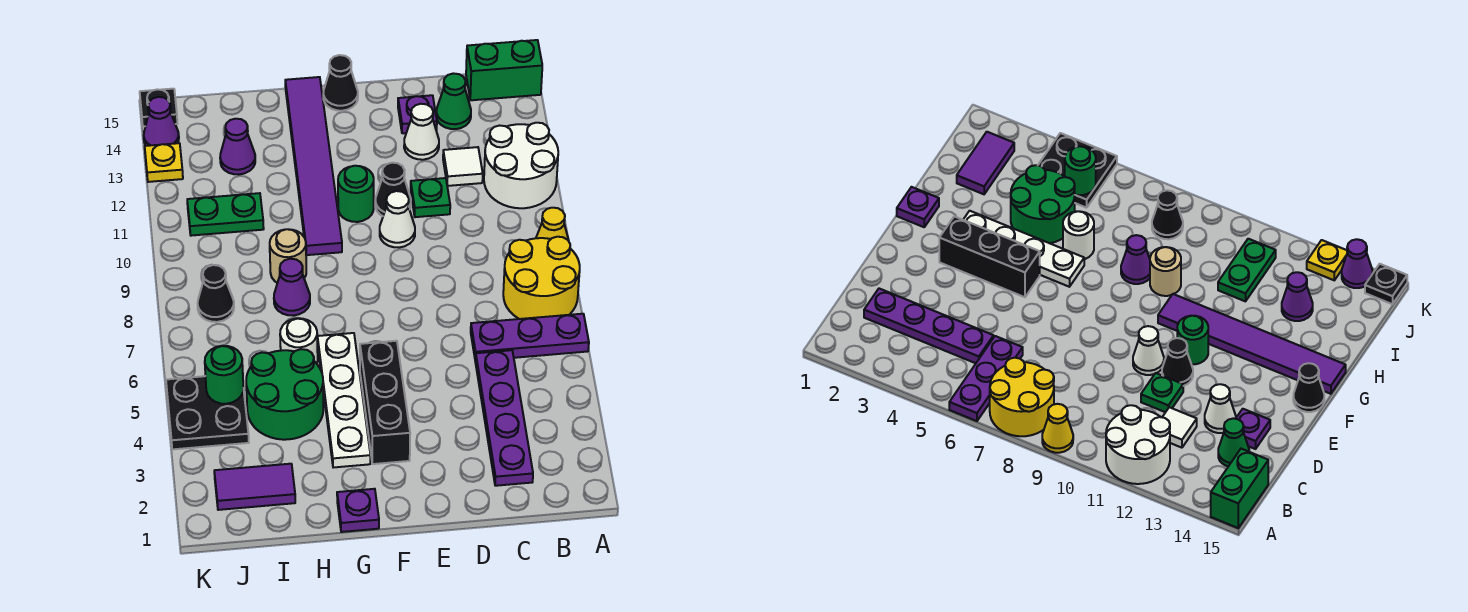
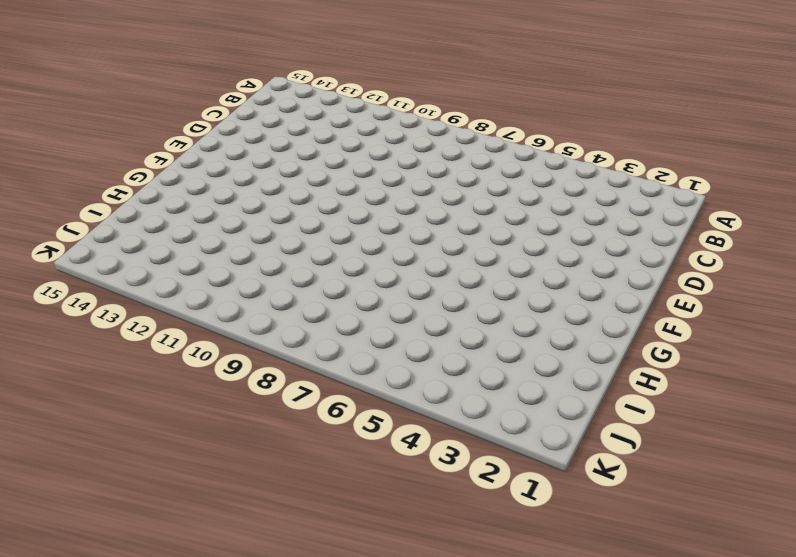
none -> purple 1x3 plate [471,314,589,361]
none -> yellow 2x2 round brick [503,237,580,319]
none -> yellow 1x1 cone [536,208,569,241]
none -> white 2x2 round brick [484,123,558,208]

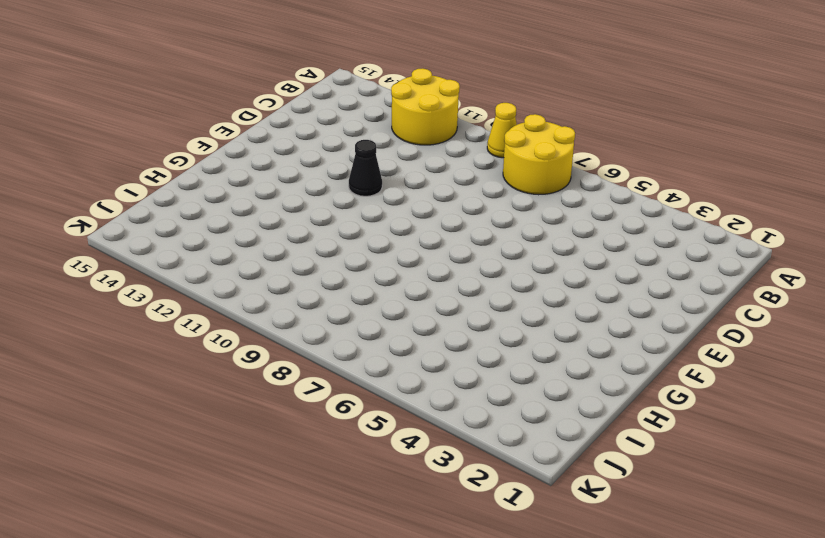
yellow 2x2 round brick [391,68,460,145] -> white 2x2 round brick [484,123,558,208]
none -> purple 1x3 plate [471,314,589,361]
none -> green 1x2 brick [466,40,542,100]
none -> purple 1x4 plate [475,350,533,486]
none -> white 1x1 tile [443,147,483,186]

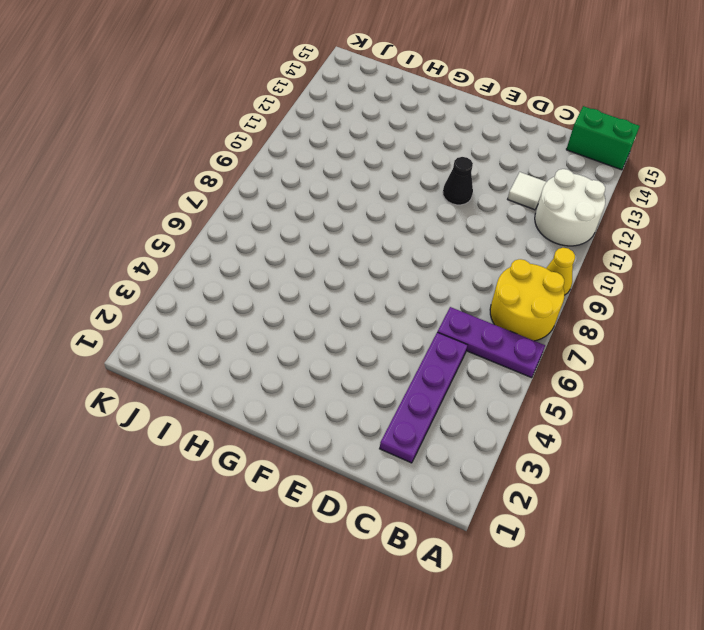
none -> green 1x1 cone [436,73,471,129]
none -> green 1x1 plate [411,178,450,217]
none -> white 1x1 cone [404,104,439,160]
none -> purple 1x1 plate [398,95,437,133]

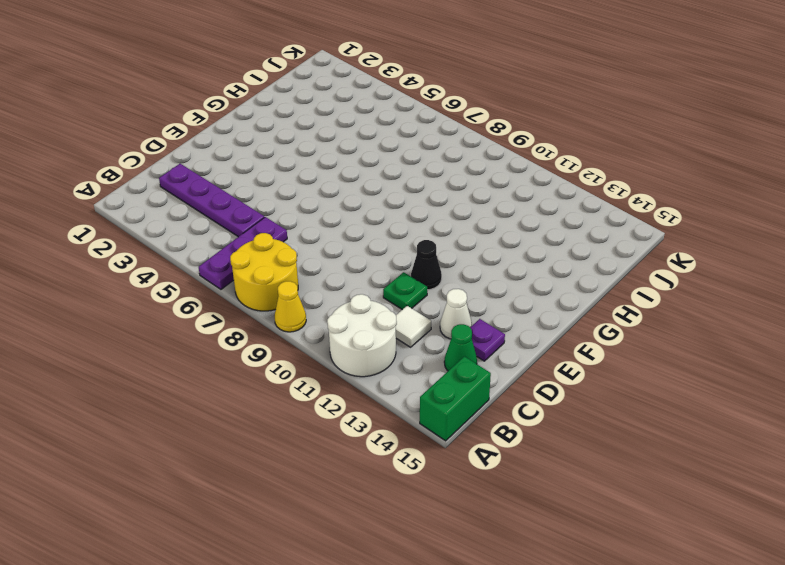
none -> white 1x1 cone [380,191,415,247]
none -> black 1x3 brick [360,341,410,464]
none -> green 1x1 round brick [338,166,374,222]
none -> black 1x1 cone [323,55,358,111]

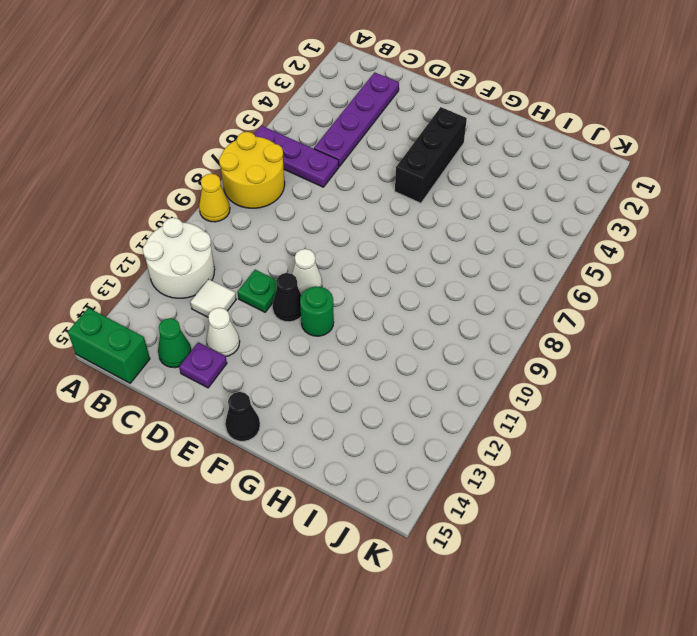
none -> purple 1x1 plate [337,489,379,532]
none -> white 1x4 plate [318,333,370,468]
none -> purple 1x6 tile [285,77,342,255]
none -> green 2x2 round brick [246,349,323,440]

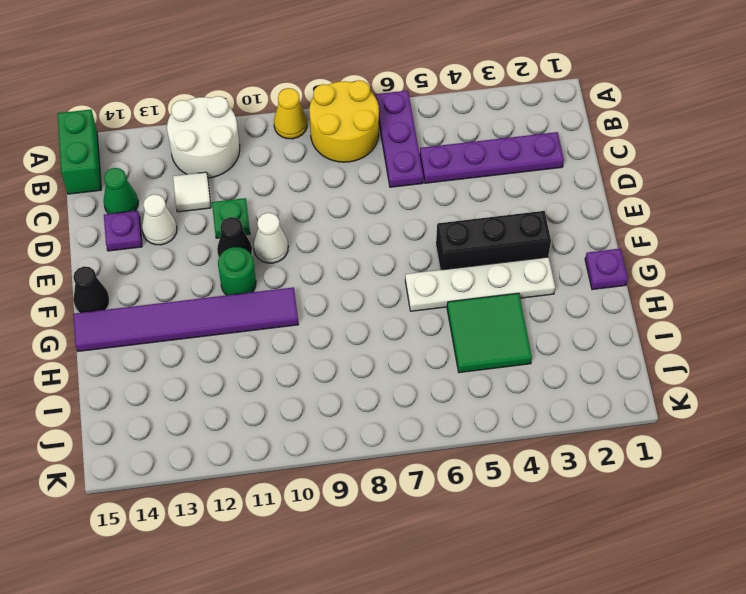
green 2x2 tile [447,293,532,373] -> green 2x2 round brick [246,349,323,440]
none -> white 1x1 round brick [280,318,318,363]
none -> purple 1x1 cone [274,259,310,316]
none -> tan 1x1 round brick [270,229,306,283]
none -> purple 1x2 tile [214,464,295,510]

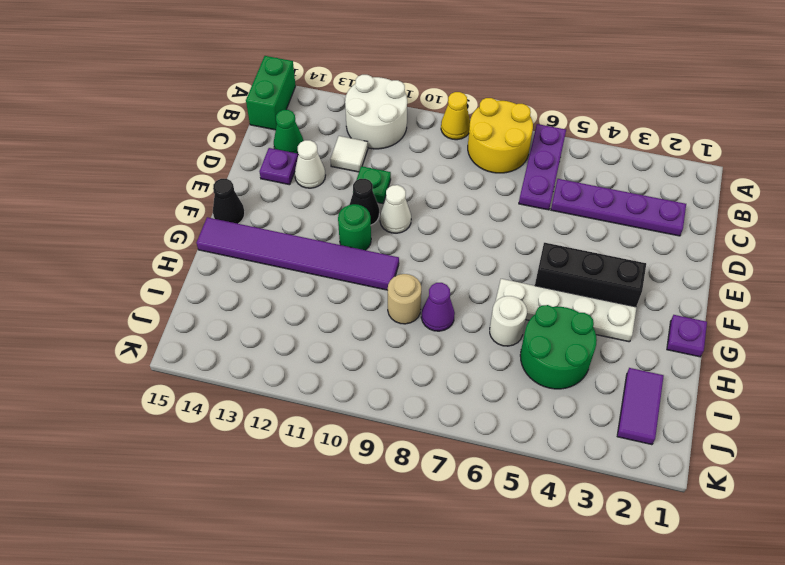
none -> green 1x2 plate [187,193,264,236]
none -> purple 1x1 cone [220,119,255,175]
none -> black 2x2 plate [166,376,249,449]
none -> black 1x1 cone [198,265,234,322]

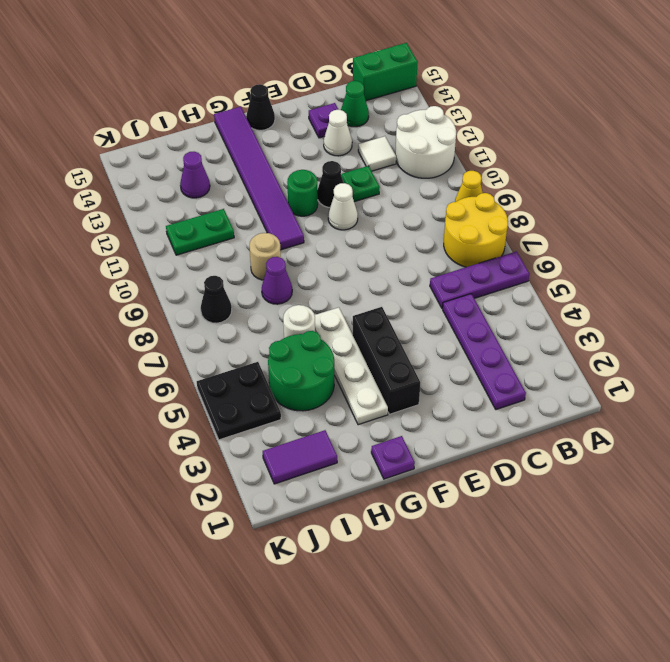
none -> yellow 1x1 plate [145,143,183,182]
none -> purple 1x1 cone [144,97,179,146]
none -> black 1x1 plate [140,89,177,127]
none -> green 1x1 round brick [205,346,243,404]

